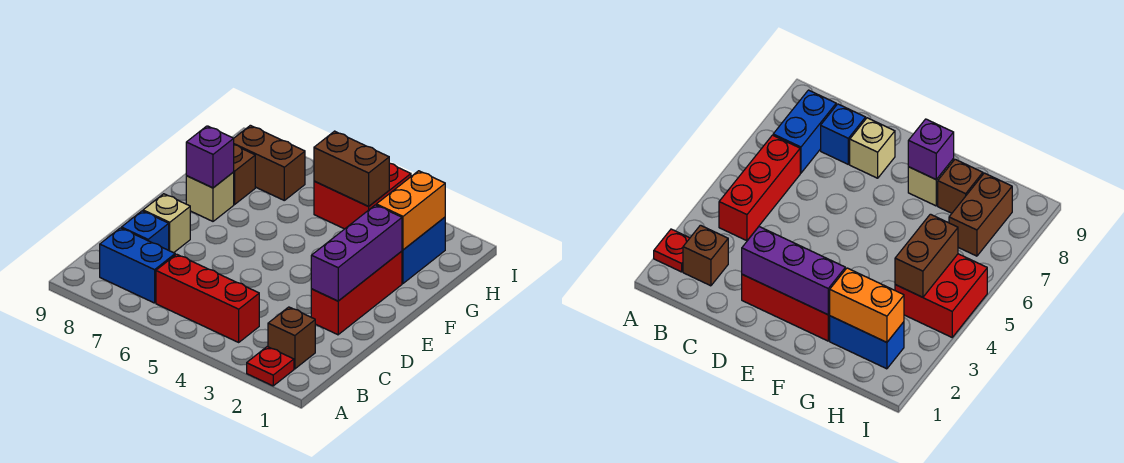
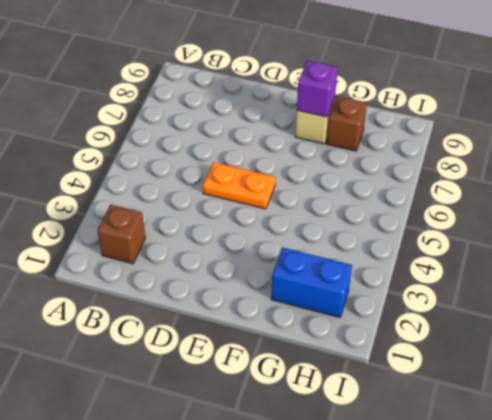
orange 1x2 plate [203,162,275,209] -> none
none -> red 1x1 plate [247,347,294,386]
none -> red 1x3 brick [156,254,259,342]
none -> blue 1x2 brick [100,228,175,303]

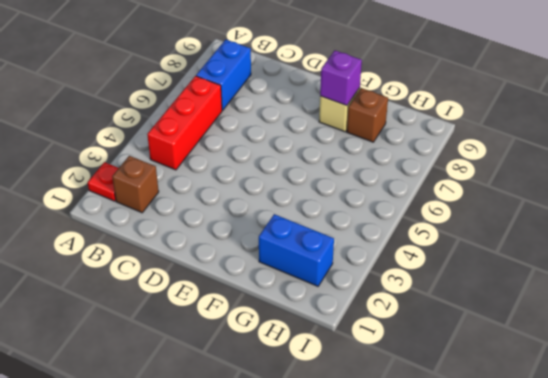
none -> blue 1x1 brick [121,211,169,250]
none -> red 1x3 brick [311,251,402,335]
none -> tan 1x1 brick [143,194,190,253]

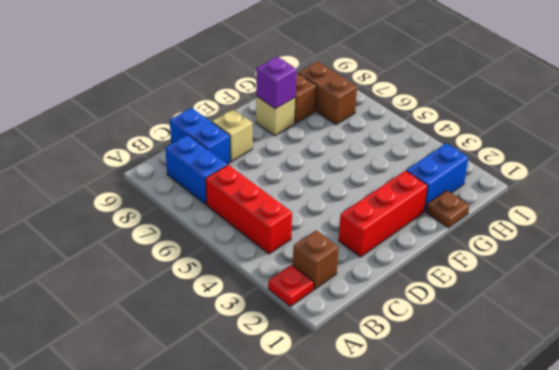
blue 1x2 brick [170,108,230,164] -> blue 1x1 brick [121,211,169,250]
brown 1x1 plate [426,190,469,228] -> none
none -> red 2x2 brick [314,163,411,229]
none -> purple 1x3 brick [311,205,402,301]
none -> orange 1x2 brick [376,171,445,250]

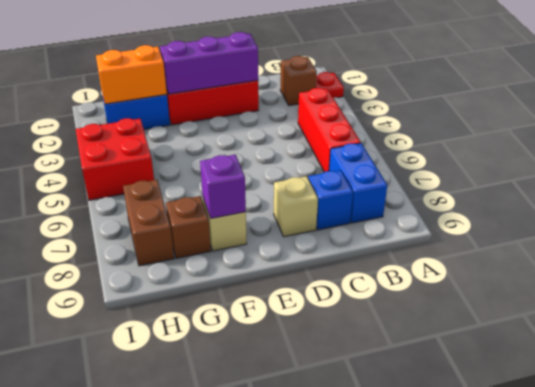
none -> brown 1x2 brick [314,131,389,206]

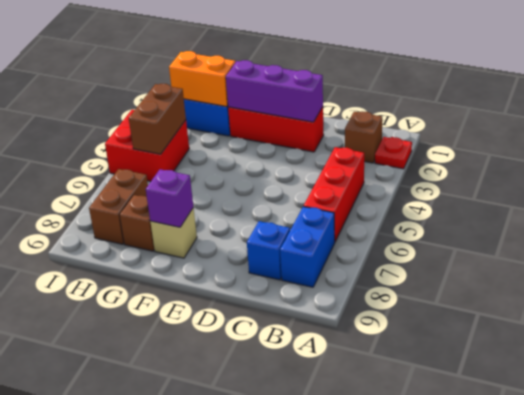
none -> tan 1x1 brick [143,194,190,253]

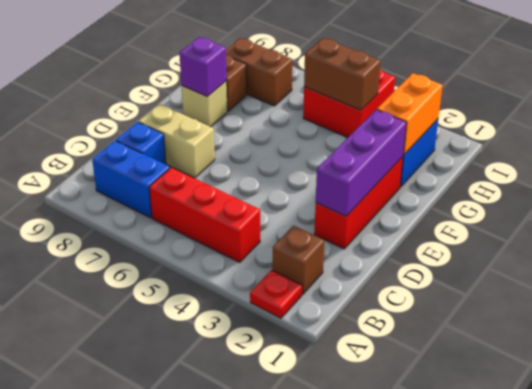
tan 1x2 brick [138,104,215,178] -> tan 1x1 brick [143,194,190,253]

